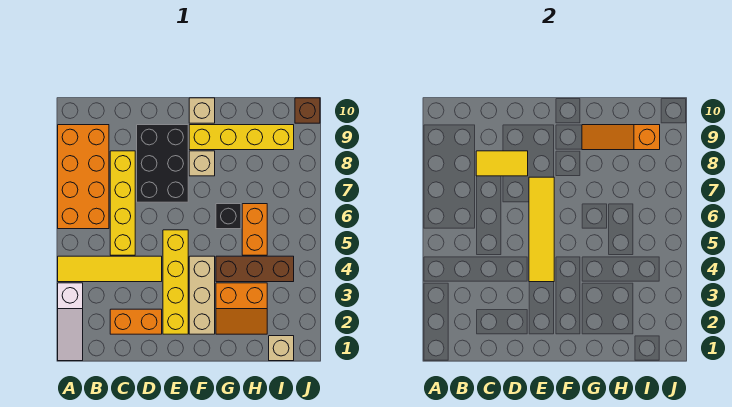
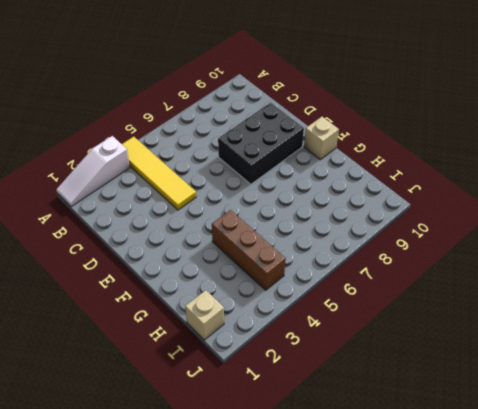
none -> orange 2x4 brick [58,125,109,229]
none -> orange 1x2 brick [110,309,162,334]
none -> yellow 1x4 brick [110,151,135,255]

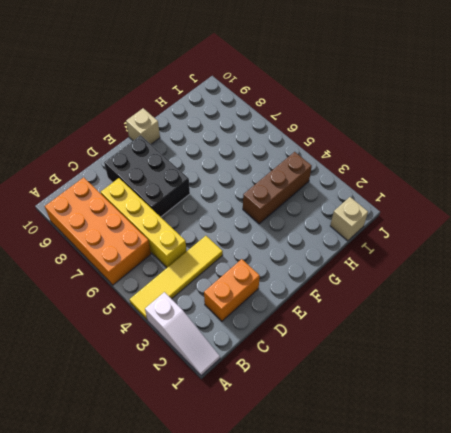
none -> yellow 1x4 brick [163,230,188,334]
none -> tan 1x3 brick [189,256,215,334]
none -> tan 1x1 brick [189,151,215,176]

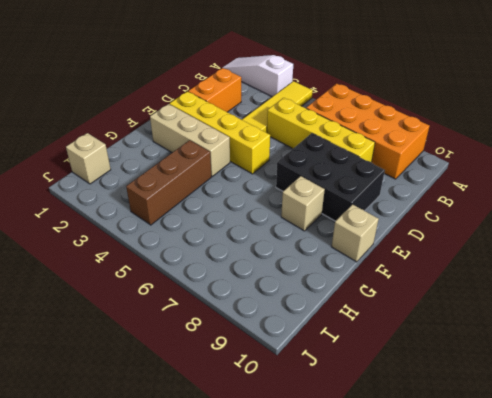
none -> yellow 1x4 brick [189,125,294,150]
none -> orange 2x2 slope [216,283,267,334]
none -> black 1x1 brick [216,204,241,229]

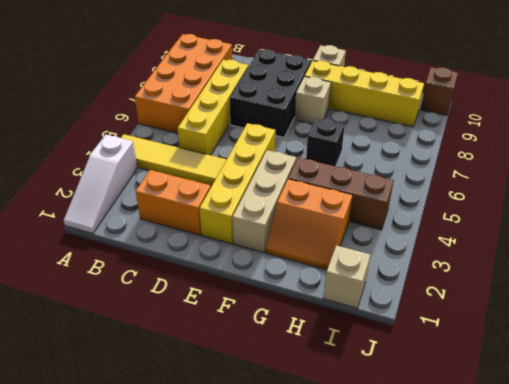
none -> orange 1x2 brick [242,204,267,255]
none -> yellow 1x2 tile [476,151,528,176]
none -> yellow 1x4 tile [529,177,554,282]

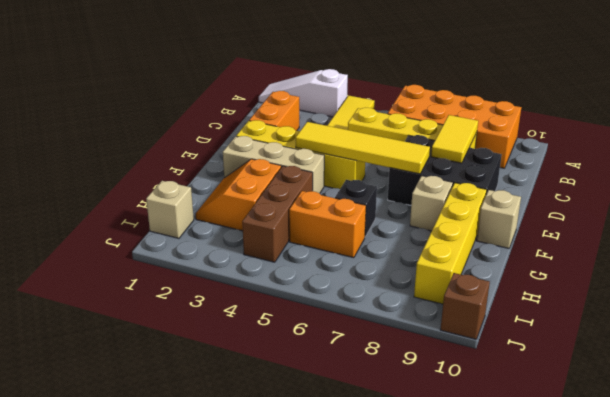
none -> orange 1x3 slope [582,125,660,150]

